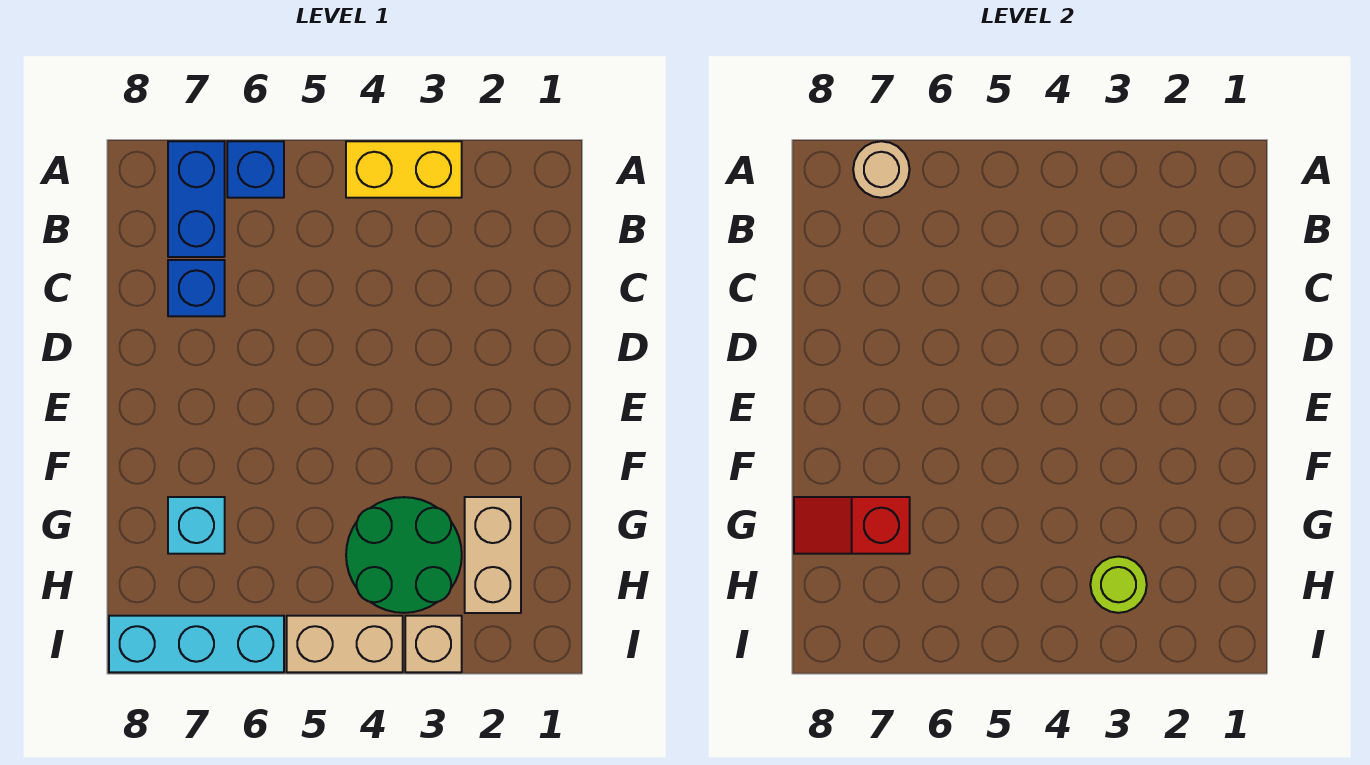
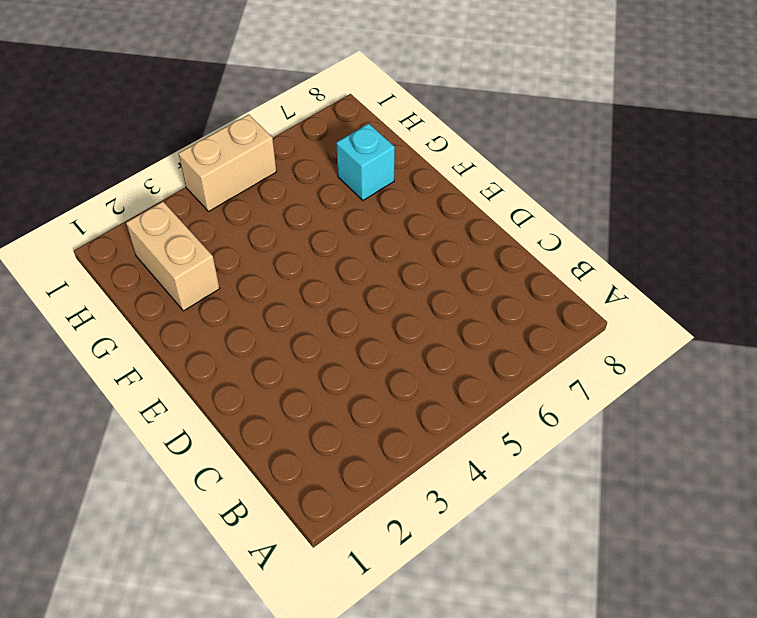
none -> yellow 1x2 brick [346,141,462,198]
none -> blue 1x1 brick [227,141,284,198]
none -> blue 1x2 brick [168,141,225,257]

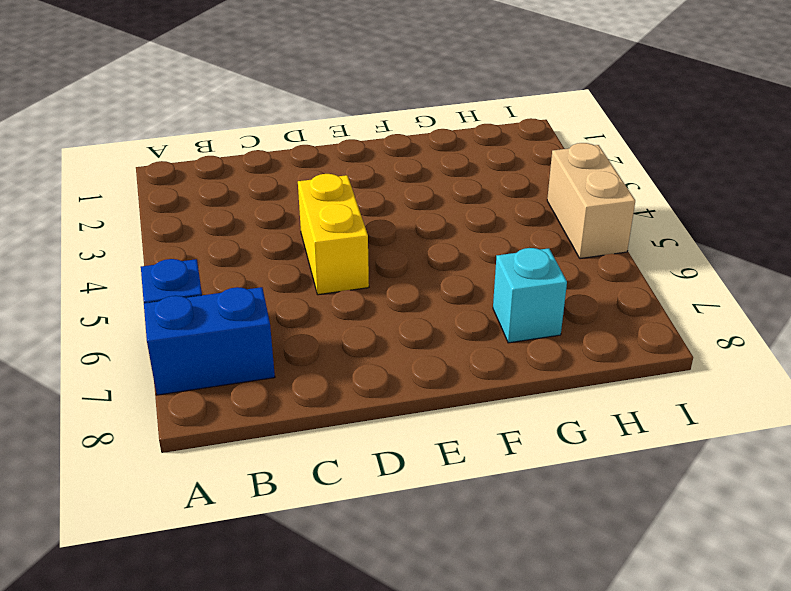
yellow 1x2 brick [298,174,369,295] -> yellow 1x2 brick moved to [346,141,462,198]
none -> blue 1x1 brick [168,260,225,316]
none -> tan 1x2 brick [465,497,521,613]
none -> green 2x2 round brick [346,497,462,613]

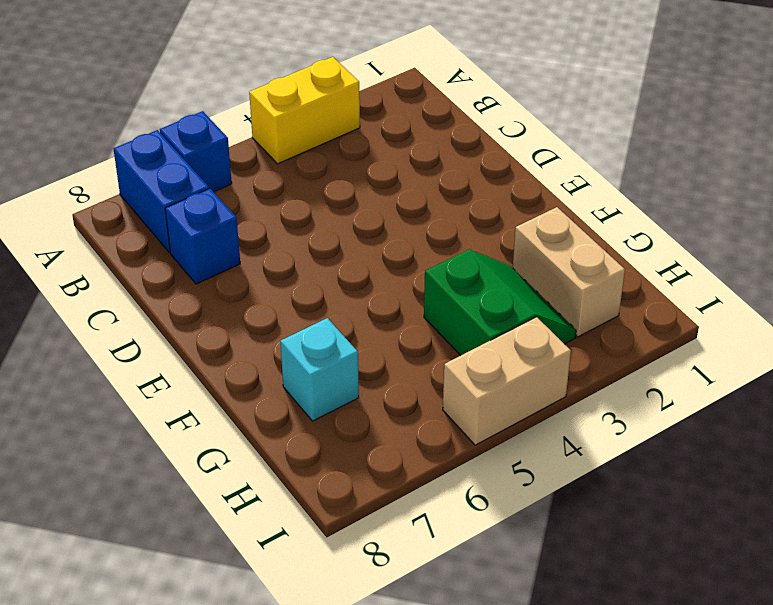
green 2x2 slope [424,249,576,356] -> green 2x2 round brick [346,497,462,613]
none -> tan 1x1 brick [405,616,462,672]
none -> cyan 1x3 brick [109,616,284,672]
none -> tan 1x1 round brick [853,141,910,198]

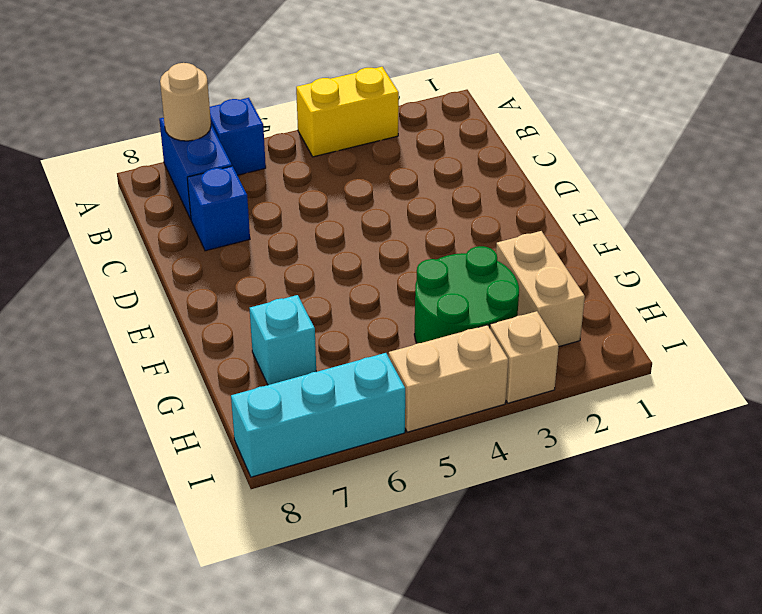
none -> red 1x2 slope [794,497,910,554]
none -> lime 1x1 round brick [1090,556,1147,613]

